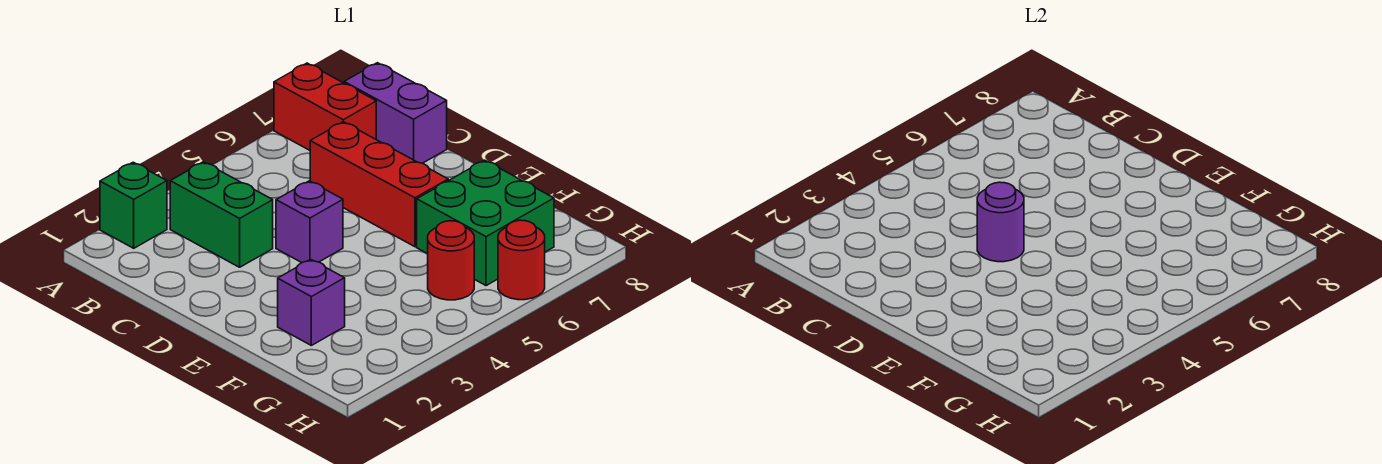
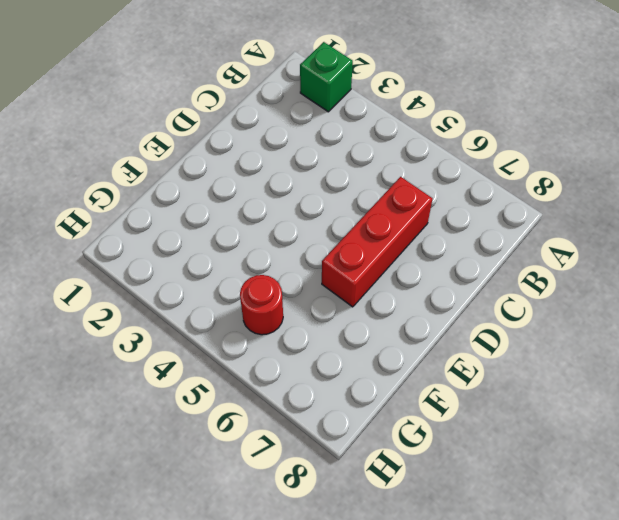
none -> red 1x2 brick [274,63,376,150]
none -> green 1x2 brick [170,162,273,267]

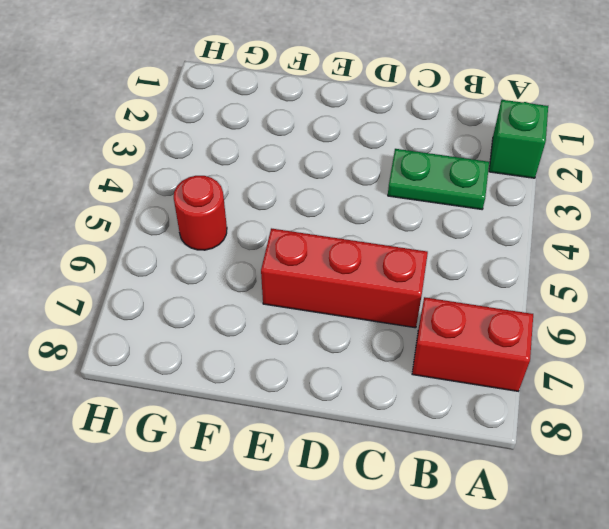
green 1x2 plate [388,149,489,209] -> green 1x2 brick [170,162,273,267]
none -> purple 1x2 brick [344,63,447,163]
none -> purple 1x1 brick [276,181,343,263]

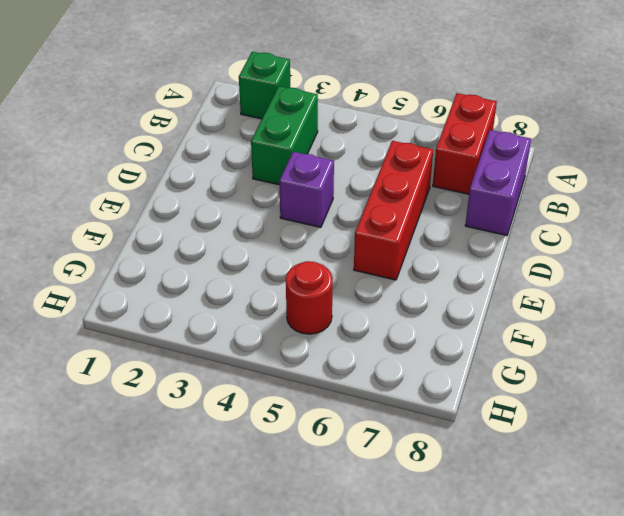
none -> purple 1x1 brick [278,259,345,345]
none -> green 2x2 brick [417,160,554,286]

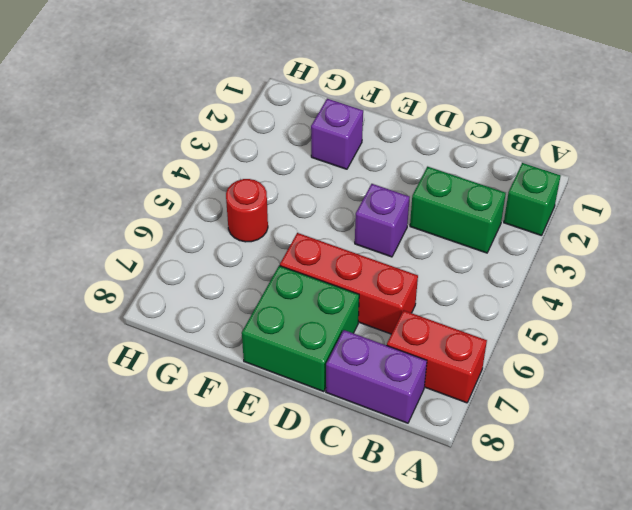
green 2x2 brick [242,266,359,392] -> green 2x2 brick moved to [417,160,554,286]
none -> red 1x1 round brick [498,220,545,300]
none -> purple 1x1 round brick [977,182,1024,262]

